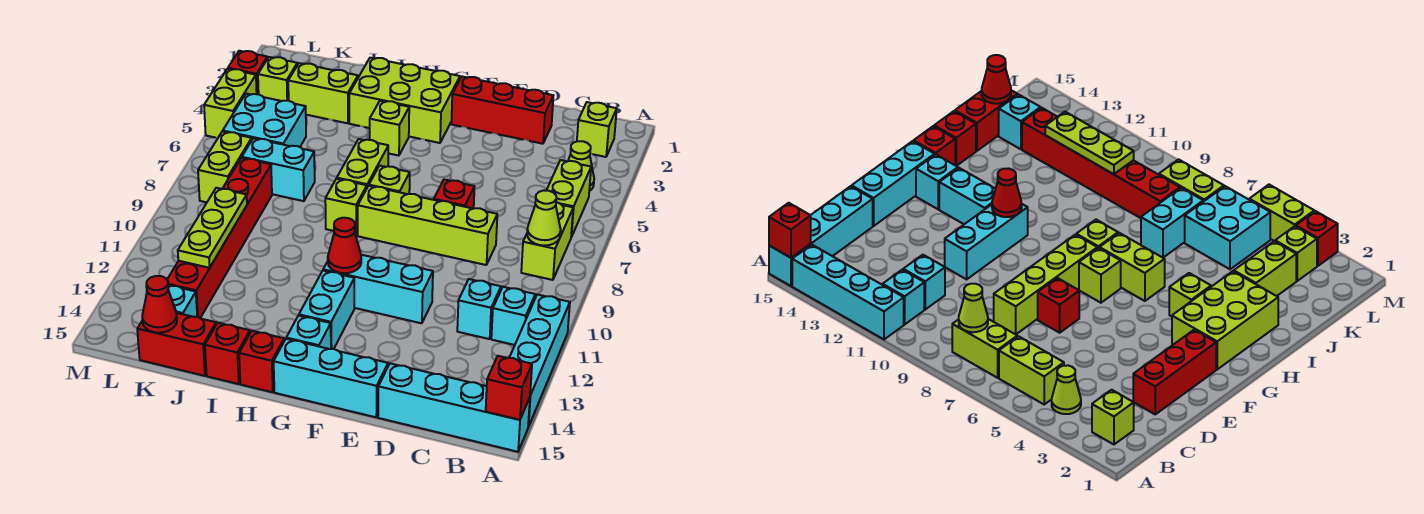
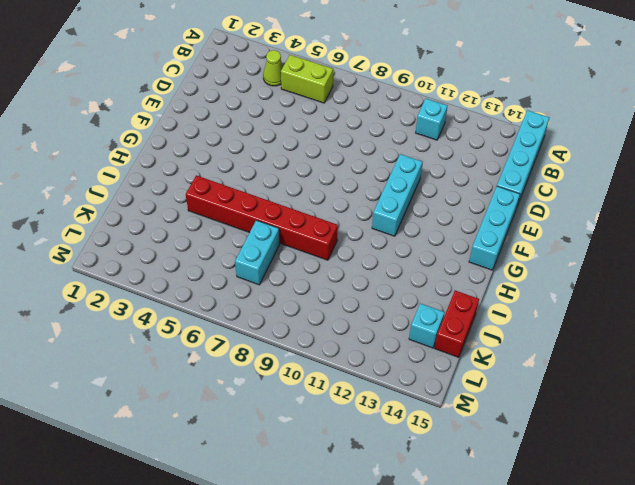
red 1x6 brick [186,175,338,260] -> red 1x6 brick moved to [167,158,272,318]
none -> cyan 1x4 brick [509,295,570,427]
none -> lime 1x1 brick [577,102,617,157]
none -> lime 1x2 brick [521,202,573,280]
none -> cyan 1x1 brick [457,279,501,339]

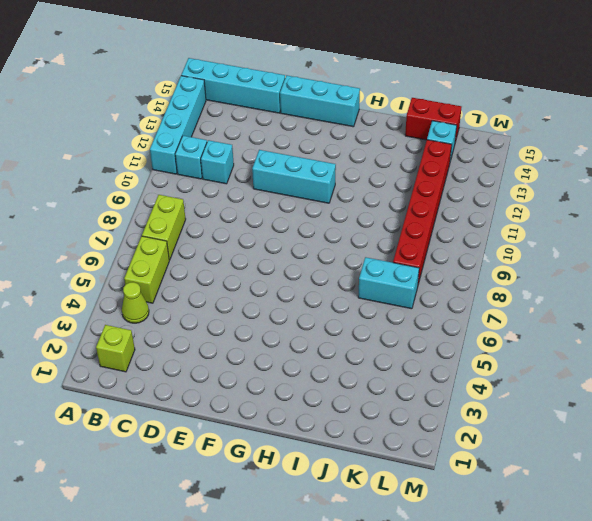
none -> red 1x3 brick [451,77,553,144]
none -> lime 1x4 brick [358,186,497,265]
none -> red 1x1 brick [434,180,475,209]
none -> lime 2x3 brick [349,58,460,143]

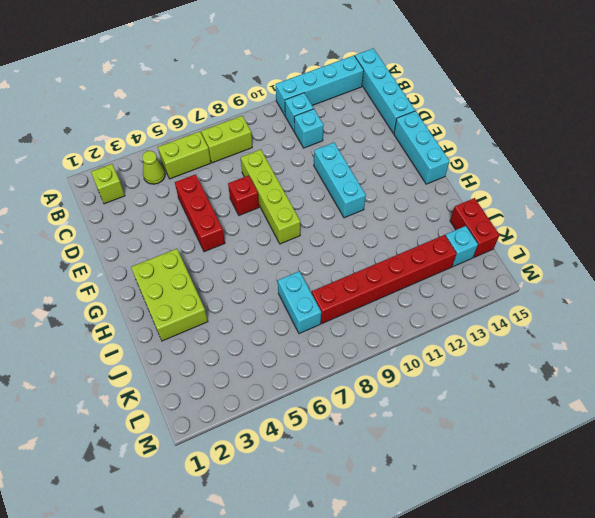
red 1x3 brick [175,174,225,252] -> red 1x3 brick moved to [451,77,553,144]
none -> lime 1x1 brick [369,166,410,194]
none -> cyan 1x2 brick [299,271,354,349]
none -> cyan 1x1 brick [286,316,331,349]
none -> lime 1x1 brick [370,101,409,156]

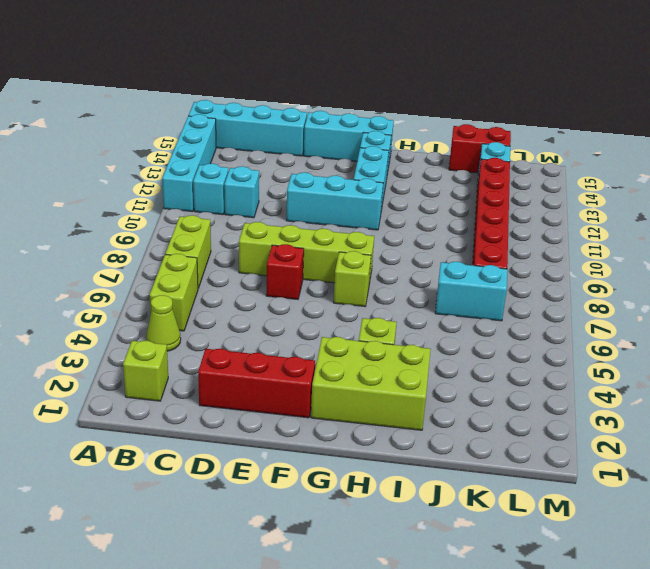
none -> lime 1x2 brick [337,139,388,187]
none -> lime 1x1 brick [325,179,367,235]
none -> red 1x1 brick [239,331,284,392]
none -> red 1x1 brick [205,323,250,384]

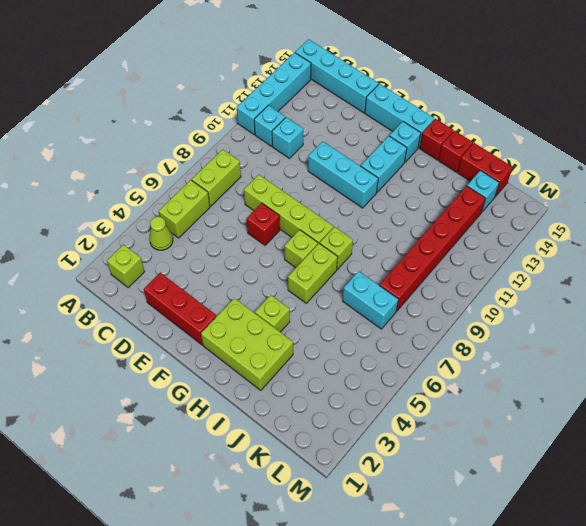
none -> lime 1x2 brick [288,63,358,123]
none -> cyan 2x2 brick [223,94,306,147]
none -> lime 1x1 brick [258,57,297,101]
none -> lime 1x2 brick [198,131,252,202]

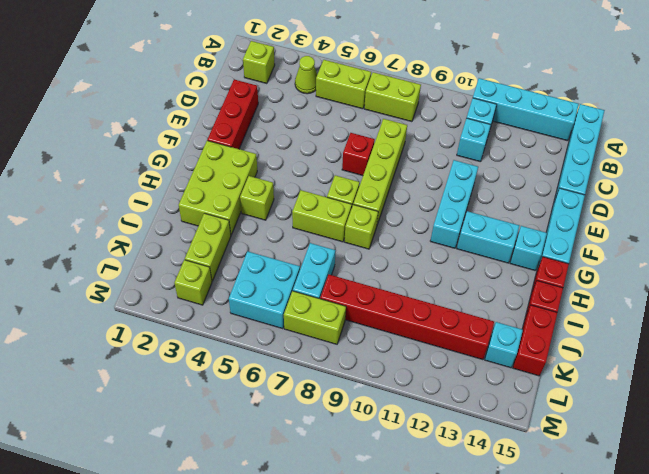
none -> red 1x1 brick [228,51,267,94]
none -> lime 1x2 brick [204,69,257,138]
none -> red 1x1 brick [486,356,532,420]
none -> lime 1x1 cone [527,190,561,246]

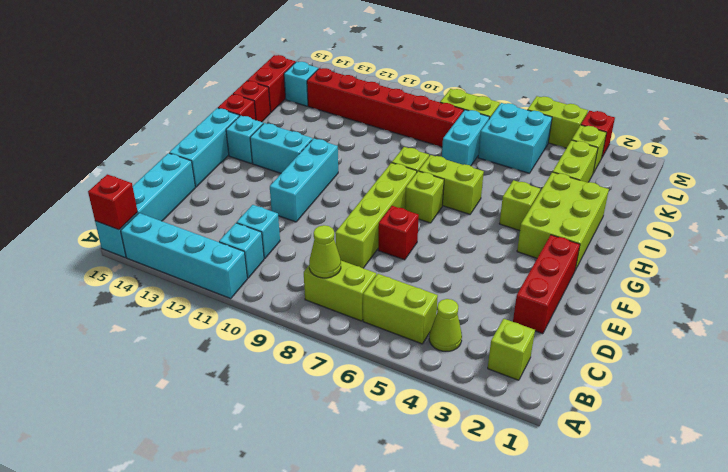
none -> red 1x1 cone [328,218,361,273]
none -> lime 1x3 plate [178,188,247,268]
none -> red 1x1 cone [142,276,177,333]

